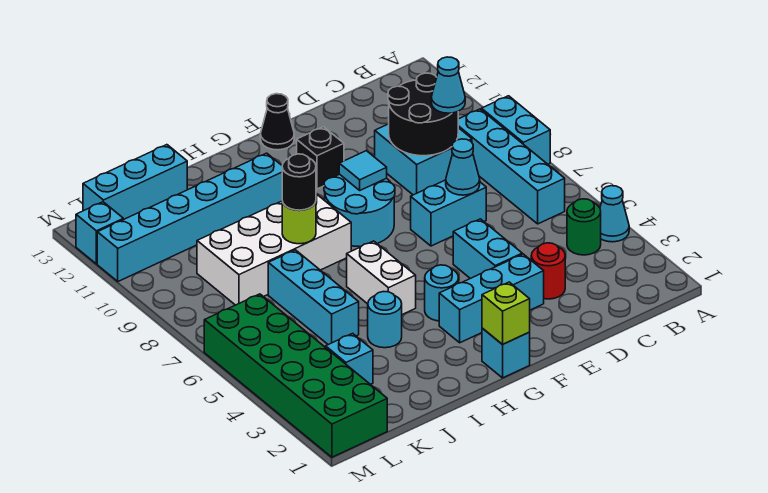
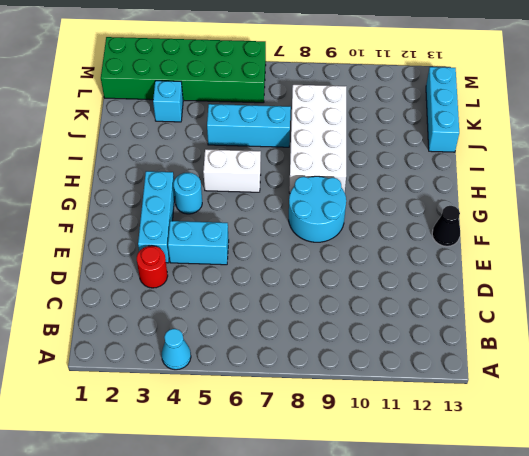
none -> cyan 1x2 brick [482,96,550,164]
none -> green 1x1 round brick [567,199,601,255]
none -> cyan 1x4 brick [458,109,565,224]
none -> cyan 2x2 brick [375,124,472,195]

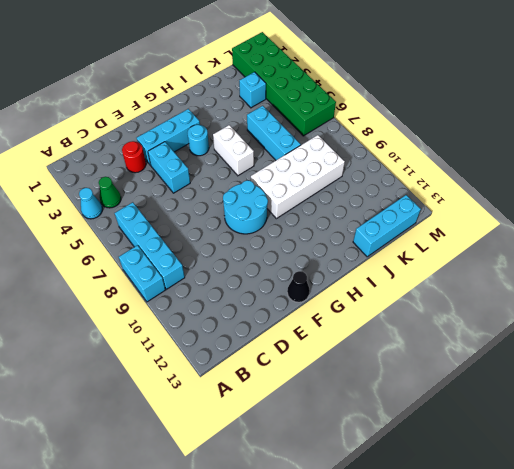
green 1x1 cone [99,177,121,208] -> green 1x1 round brick [567,199,601,255]
none -> cyan 2x2 brick [375,124,472,195]
none -> cyan 1x2 brick [411,180,486,246]
none -> black 1x1 brick [297,127,344,189]
none -> cyan 1x1 brick [482,328,530,378]

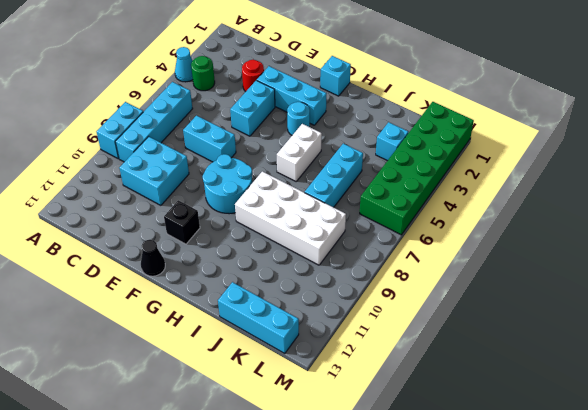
none -> cyan 1x6 brick [97,153,282,281]
none -> cyan 1x1 round brick [368,292,402,348]
none -> cyan 1x1 brick [76,202,123,264]
none -> black 2x2 round brick [388,73,458,156]

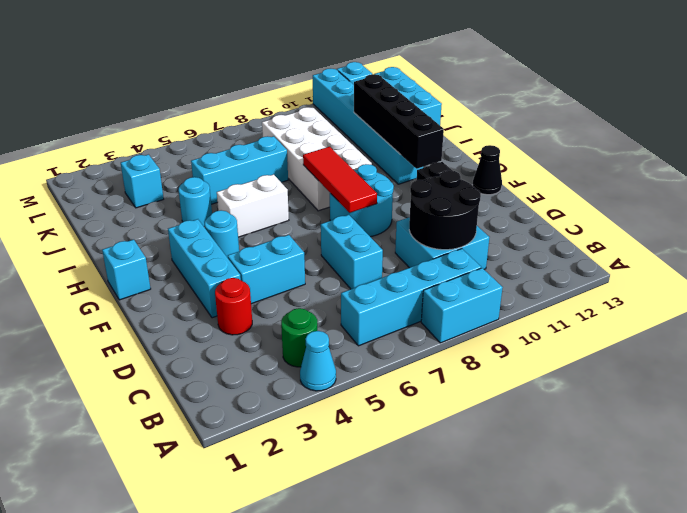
red 1x3 tile [303,147,377,213] -> none
black 1x4 brick [354,74,444,169] -> none
none -> green 2x6 brick [204,294,387,457]
none -> cyan 1x1 cone [446,139,480,195]
none -> cyan 1x1 tile [339,151,387,190]
none -> lime 1x1 brick [482,282,530,345]

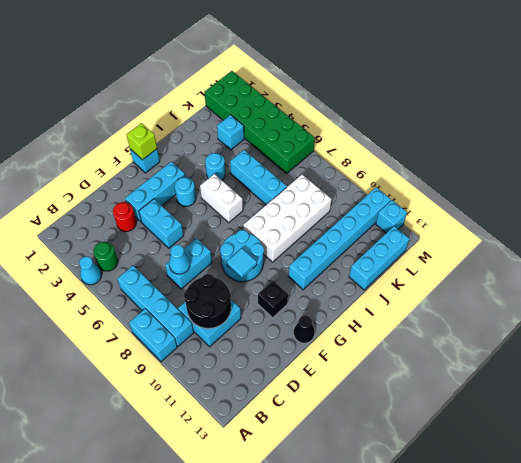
none -> lime 1x1 round brick [282,202,316,244]
none -> cyan 1x1 cone [431,57,465,113]
none -> black 1x1 round brick [282,154,316,210]

